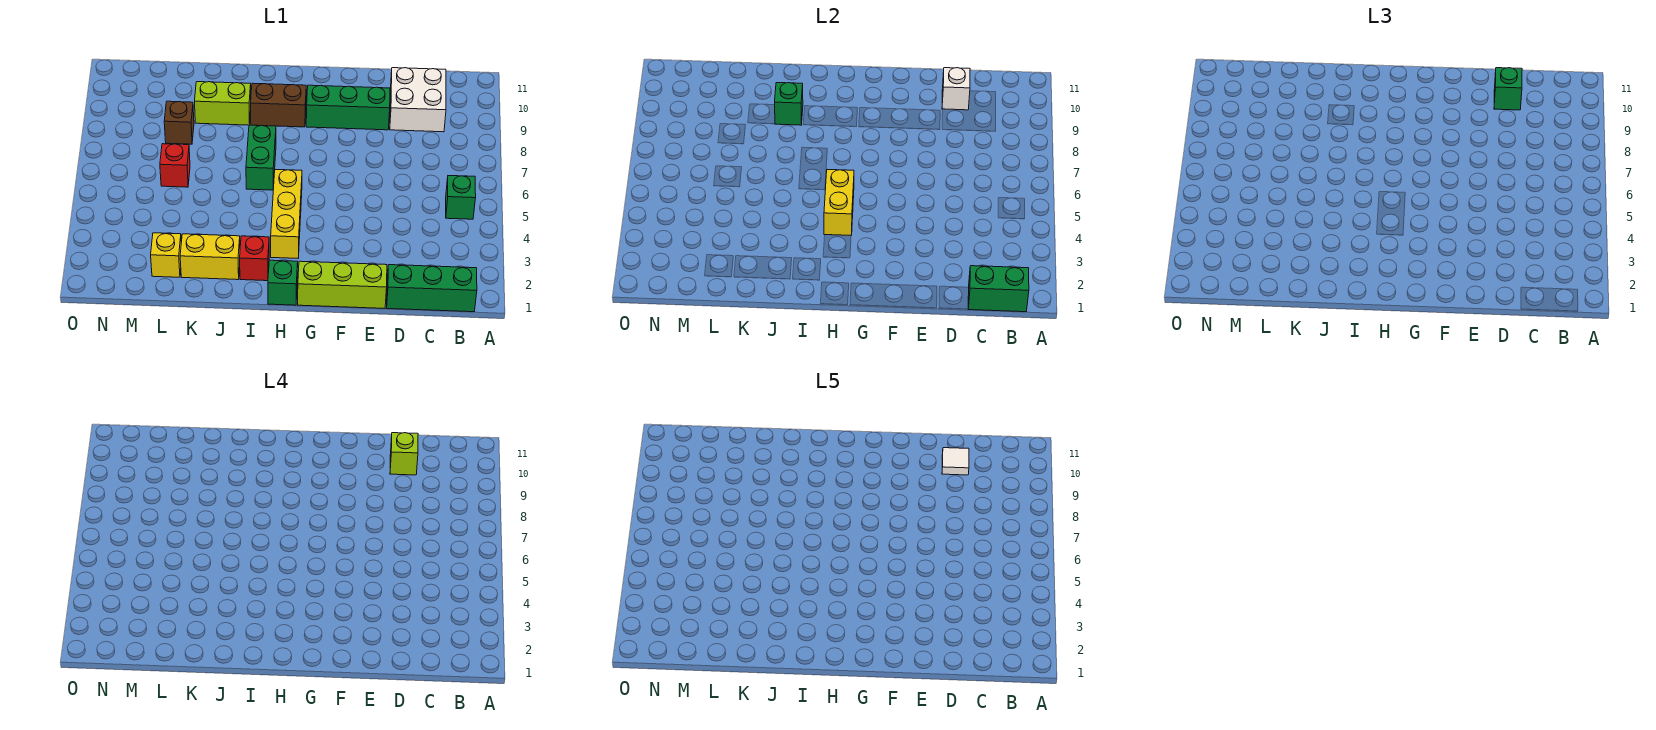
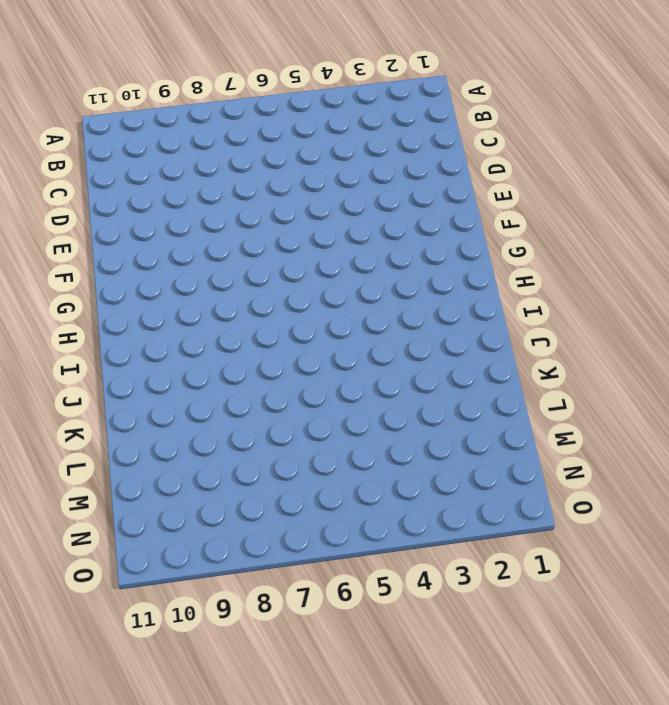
none -> green 1x3 brick [387,265,477,312]
none -> green 1x1 brick [446,176,476,219]
none -> white 2x2 brick [390,68,446,132]

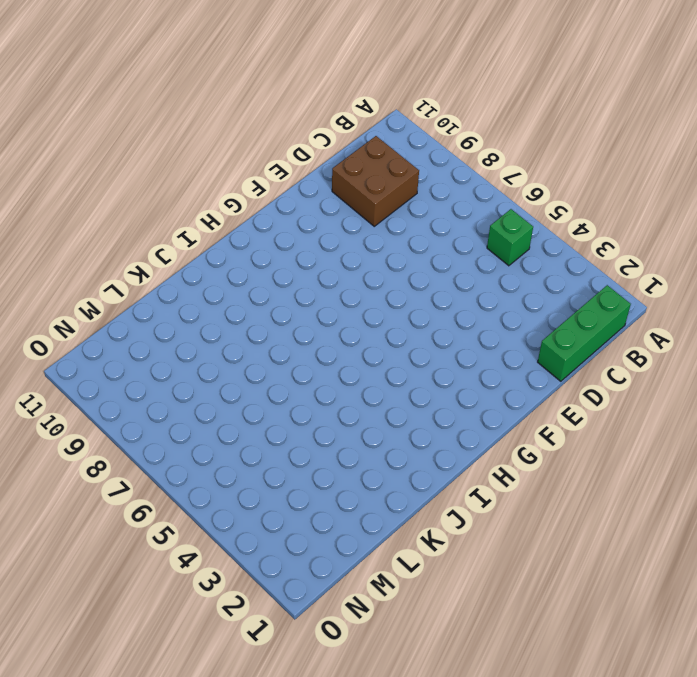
brown 2x2 brick [332,136,419,226] -> white 2x2 brick [390,68,446,132]
none -> lime 1x3 brick [298,261,387,308]
none -> green 1x3 brick [306,85,390,130]
none -> green 1x1 brick [268,260,298,305]

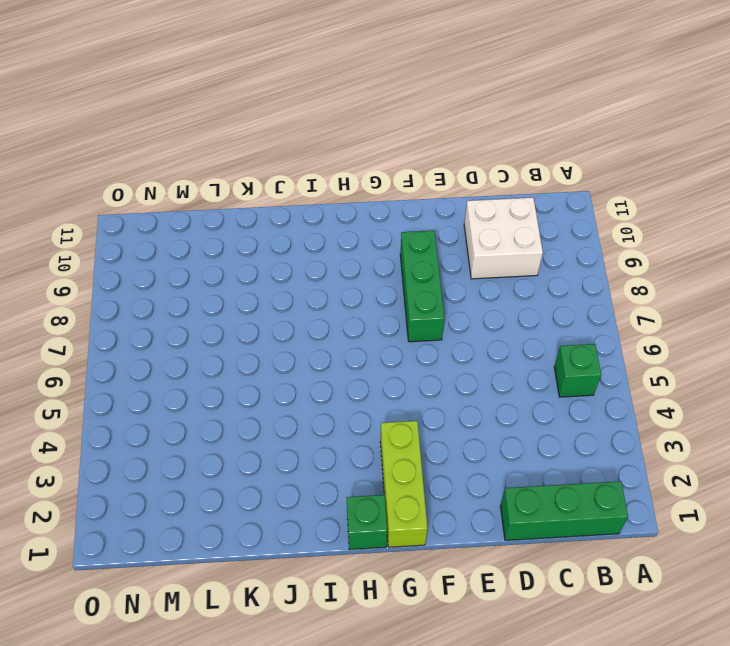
green 1x3 brick [400,231,444,342] -> green 1x3 brick turned to [306,85,390,130]
lime 1x3 brick [380,421,428,547] -> lime 1x3 brick turned to [298,261,387,308]
none -> yellow 1x3 brick [271,170,302,258]
none -> brown 1x2 brick [251,83,306,127]
none -> red 1x1 brick [240,236,269,281]

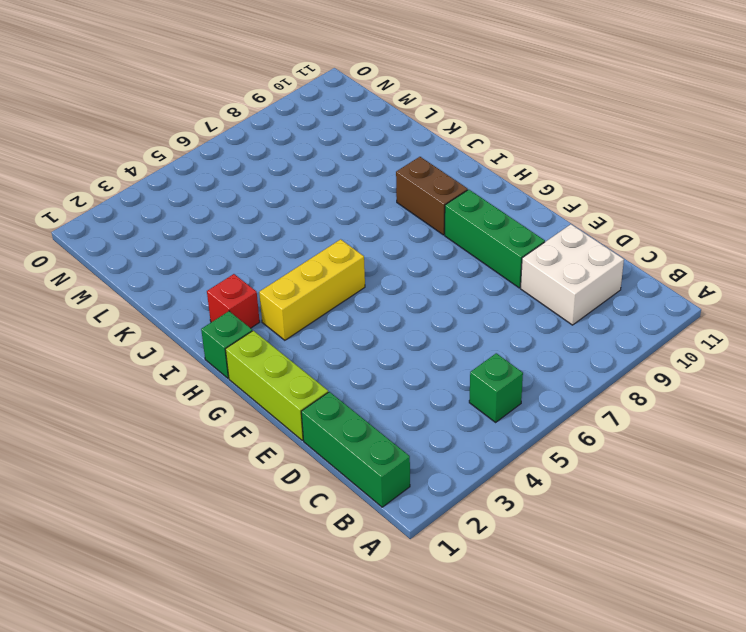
none -> green 1x2 brick [246,125,276,190]
none -> yellow 1x2 brick [180,234,240,280]
none -> lime 1x2 brick [195,82,251,125]

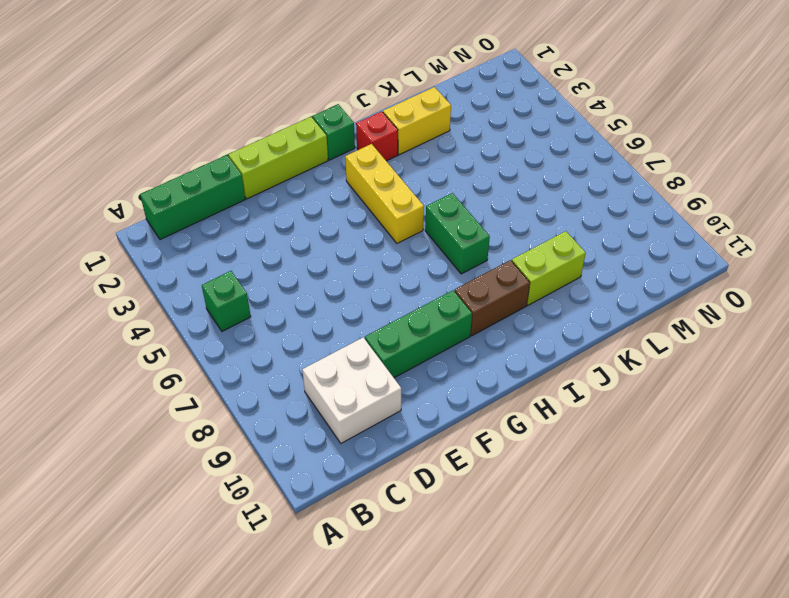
none -> yellow 1x1 brick [151,233,181,277]
none -> red 1x1 brick [160,144,190,187]
none -> brown 1x1 brick [164,101,194,144]

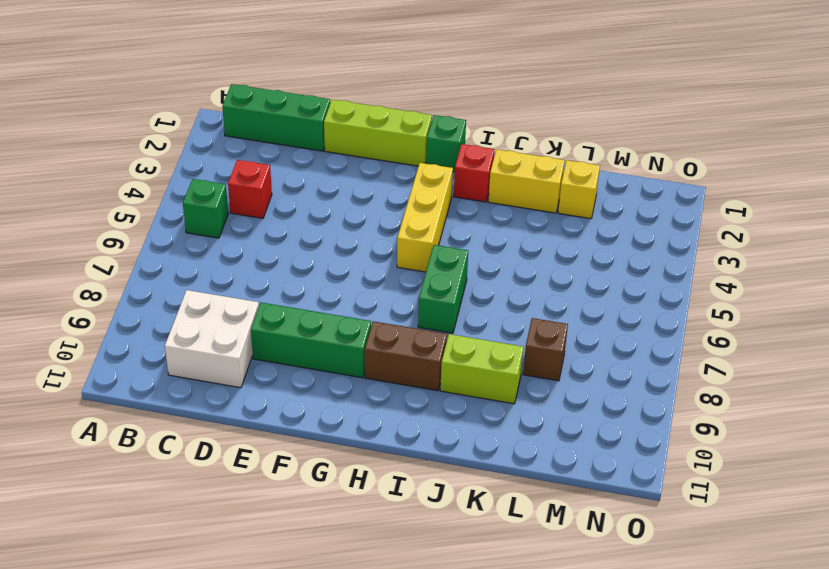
red 1x1 brick [228,160,272,218] -> red 1x1 brick moved to [160,144,190,187]
none -> green 1x2 brick [968,266,1029,312]
none -> white 1x1 brick [942,68,970,110]
none -> yellow 1x2 brick [824,170,854,236]

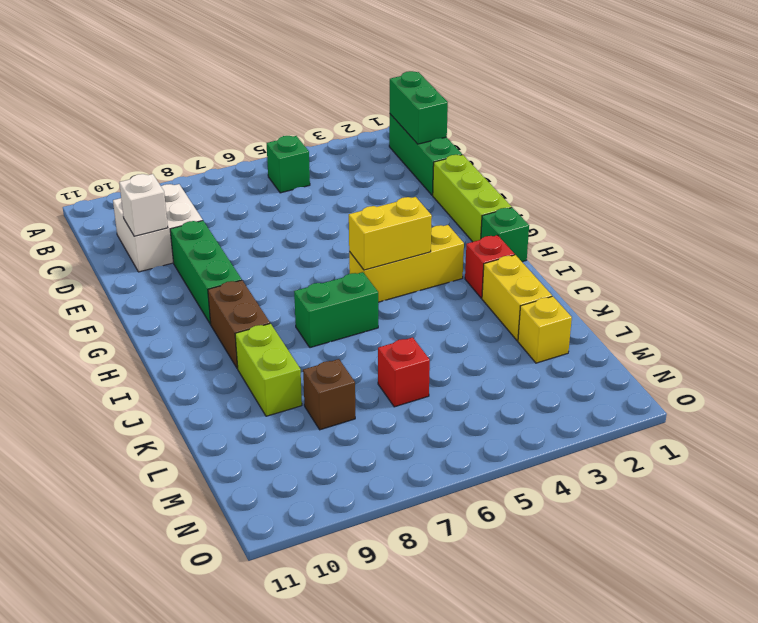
none -> green 1x1 brick [775,83,803,125]
none -> green 1x1 brick [1494,68,1522,110]
none -> lime 1x1 brick [390,433,418,475]

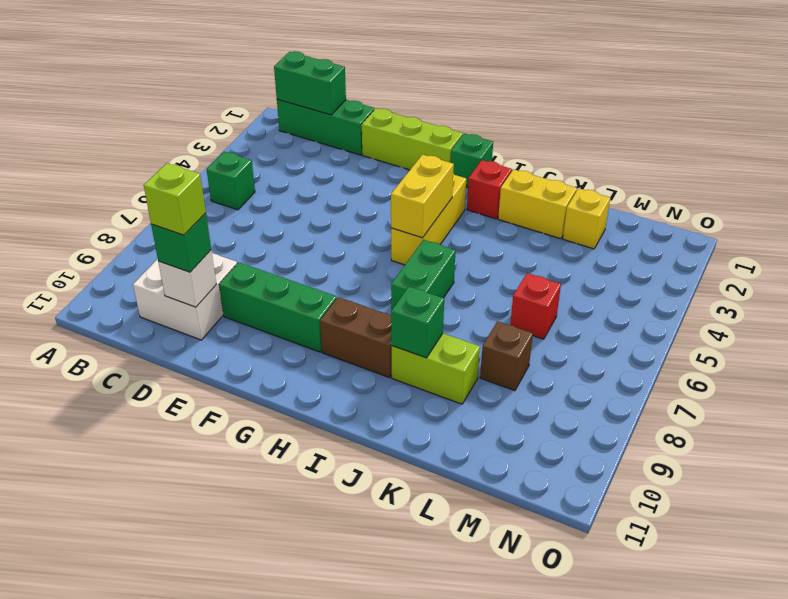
none -> white 1x1 tile [942,448,969,475]

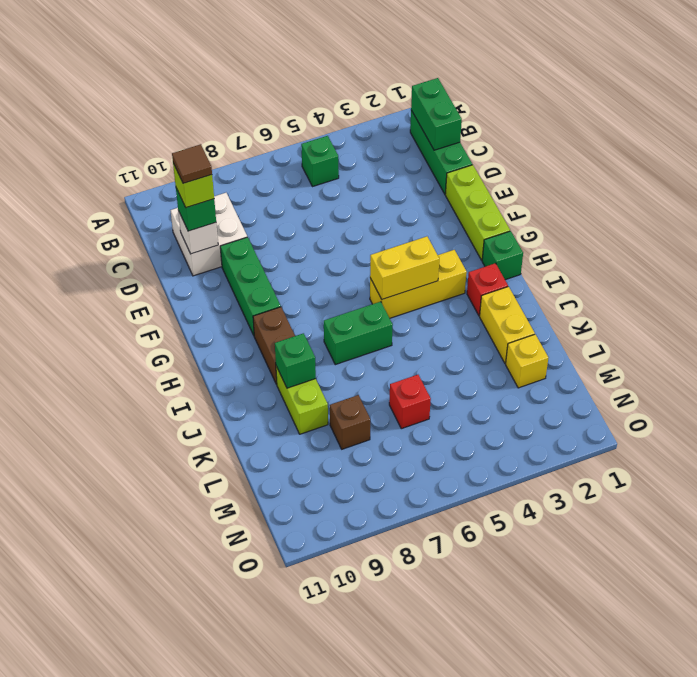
brown 1x1 tile [172,144,212,183] -> white 1x1 tile [942,448,969,475]

